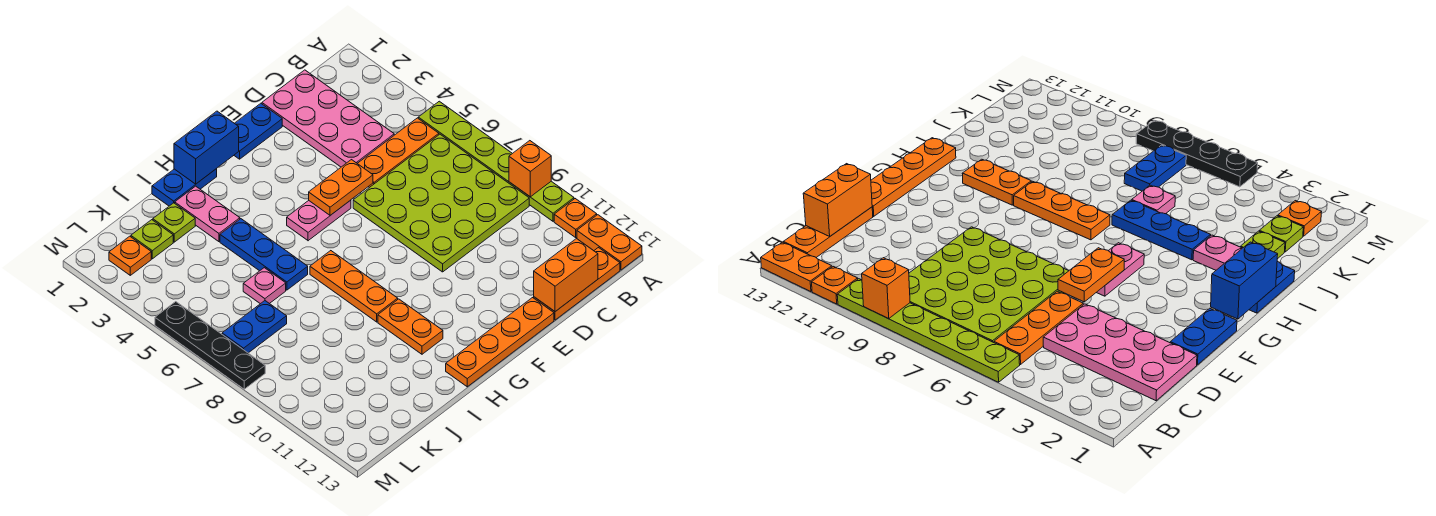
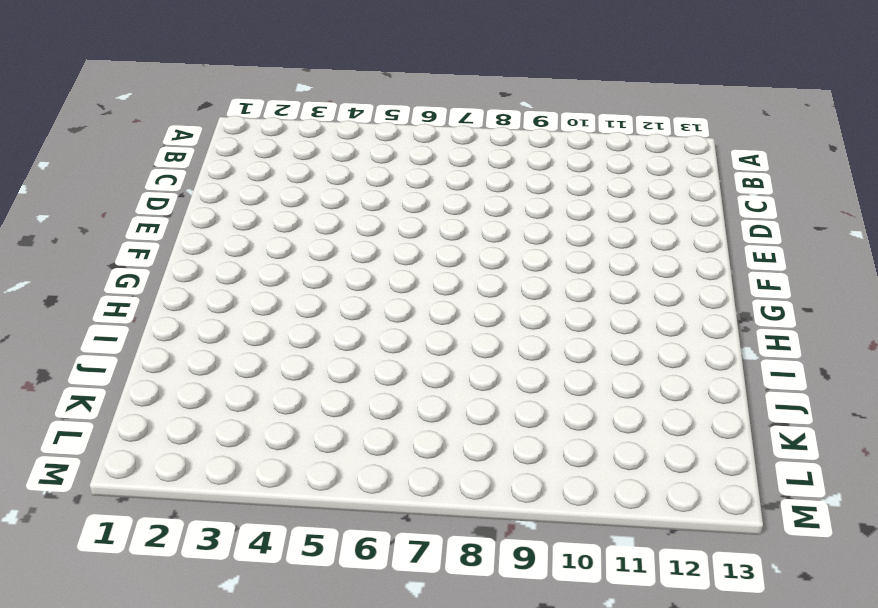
none -> lime 1x6 plate [418,101,574,221]
none -> orange 1x1 plate [554,199,597,237]
none -> orange 1x2 plate [577,215,642,270]

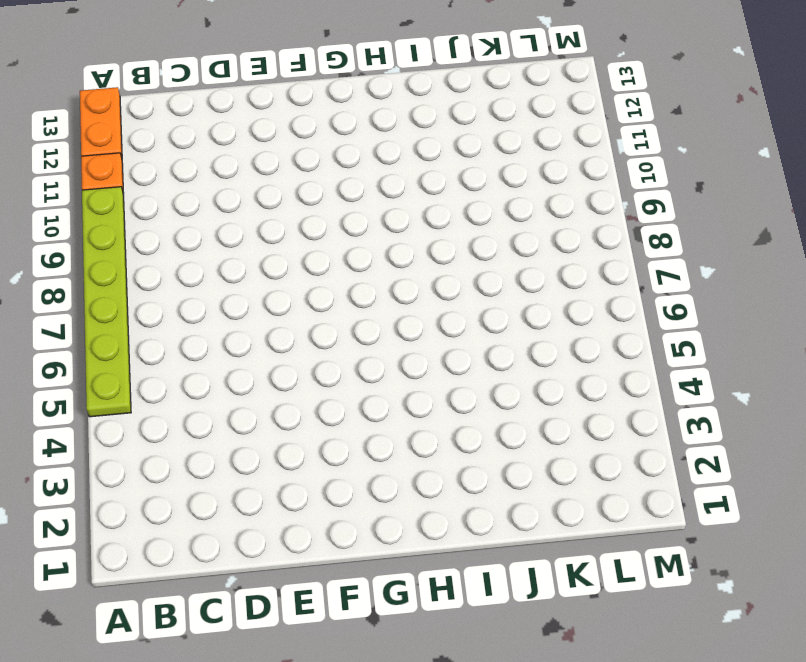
none -> orange 1x3 plate [357,118,439,188]
none -> lime 4x4 plate [353,134,529,272]
none -> orange 1x3 plate [534,248,620,320]

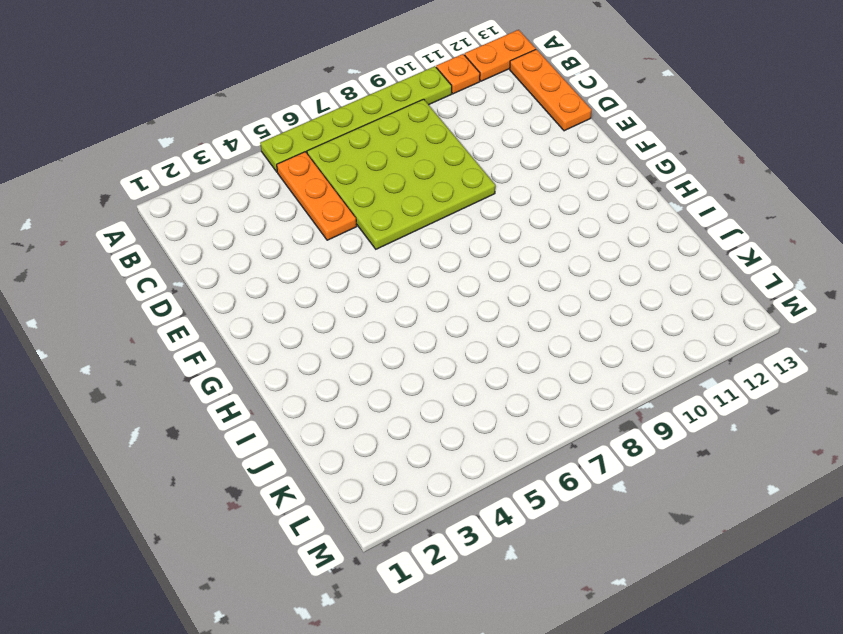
none -> pink 2x4 plate [262,70,394,167]
none -> blue 1x2 plate [234,103,282,159]
none -> orange 1x4 plate [446,298,554,387]

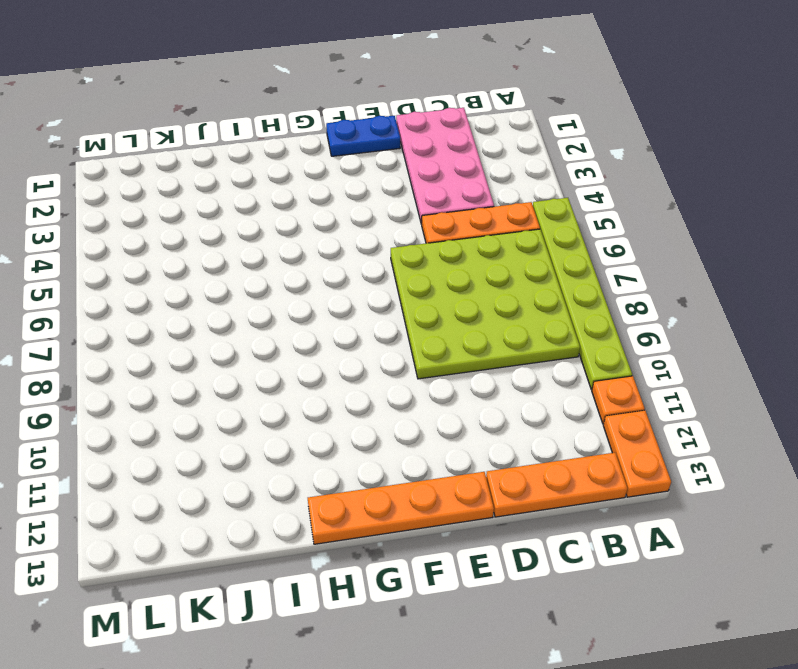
none -> pink 1x2 plate [287,200,351,241]
none -> blue 1x2 plate [152,169,217,206]
none -> orange 1x3 plate [310,251,398,322]

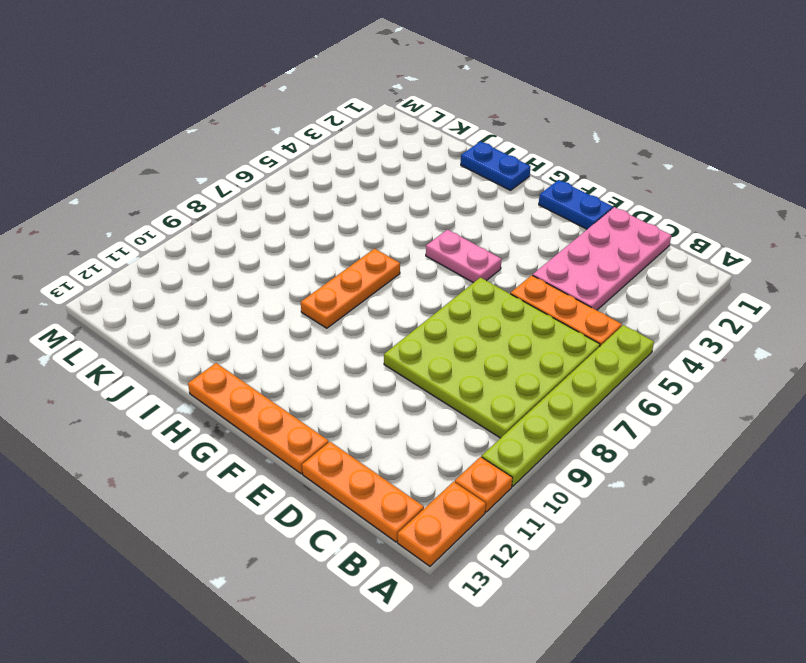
none -> orange 1x2 plate [378,299,443,354]
none -> pink 1x2 plate [175,186,240,242]
none -> blue 1x3 plate [220,219,308,290]

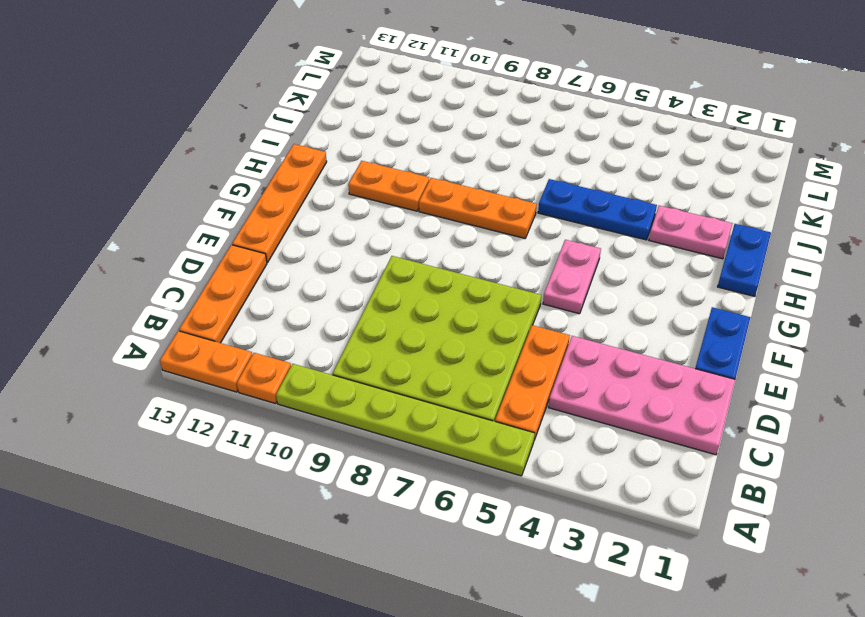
none -> lime 1x1 plate [153,203,195,242]
none -> pink 1x1 plate [243,268,286,304]
none -> lime 1x1 plate [131,220,173,259]

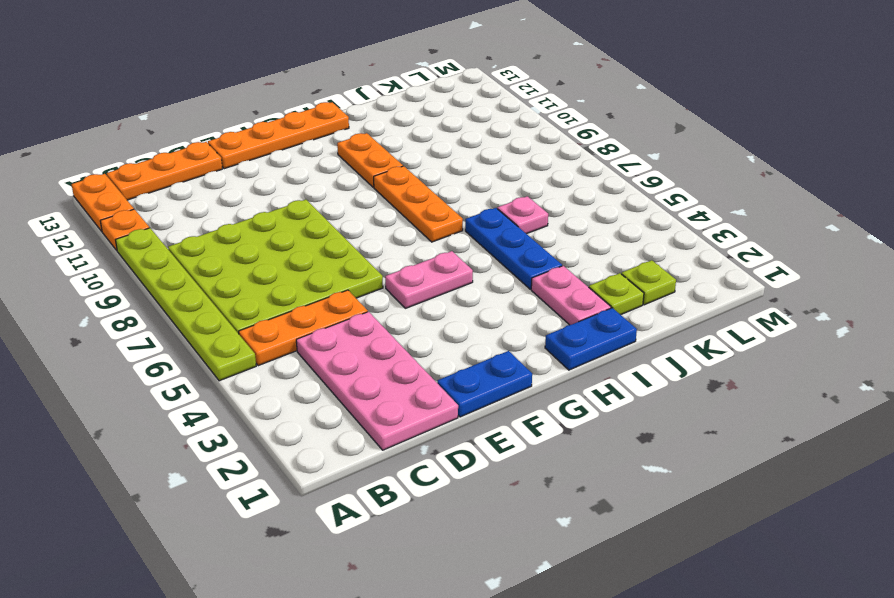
none -> blue 1x2 plate [222,301,287,353]
none -> orange 1x1 plate [109,236,151,275]
none -> black 1x4 plate [155,302,265,389]

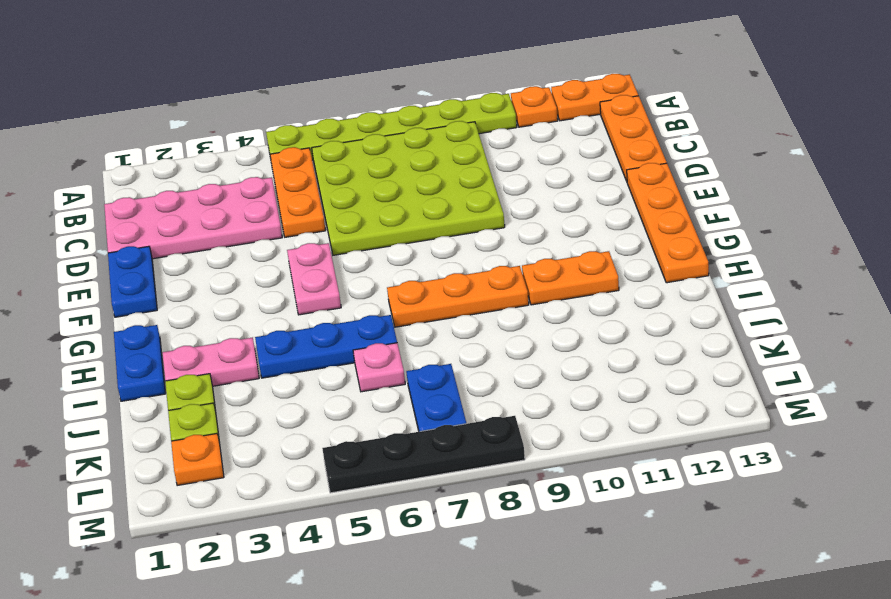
none -> orange 1x1 brick [509,141,551,197]
none -> orange 1x2 brick [534,239,598,312]
none -> orange 1x2 plate [309,160,373,215]

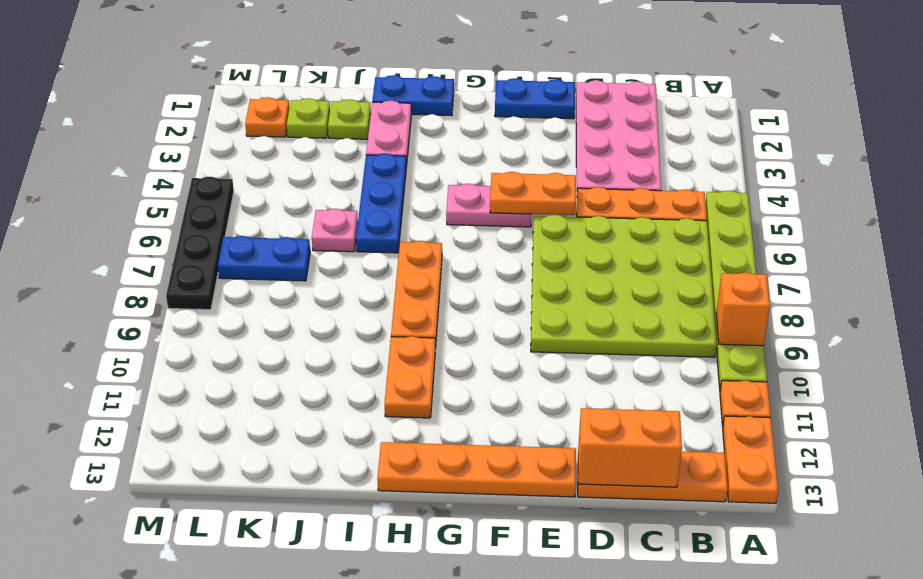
none -> blue 1x2 brick [174,111,239,184]

